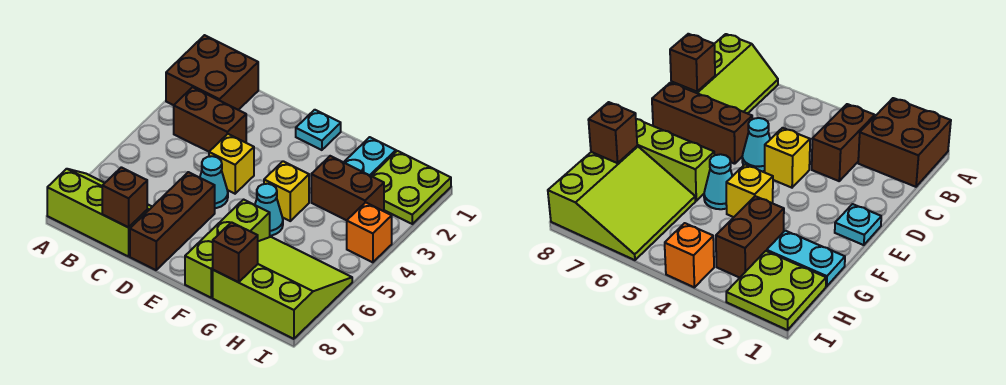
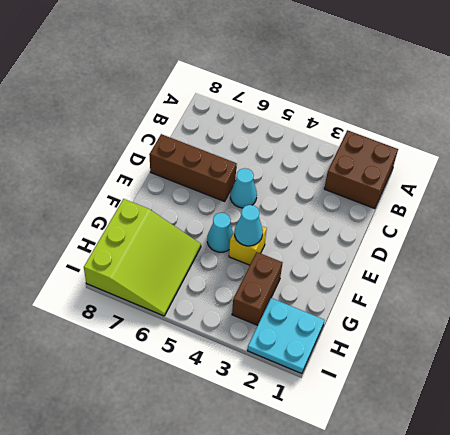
cyan 1x1 cone [235,205,263,246] -> none
cyan 2x2 plate [248,298,325,374] -> lime 2x2 plate [372,151,451,224]
none -> lime 2x3 slope [47,169,152,256]
none -> brown 1x2 brick [174,87,246,152]
none -> yellow 1x1 brick [209,134,254,194]

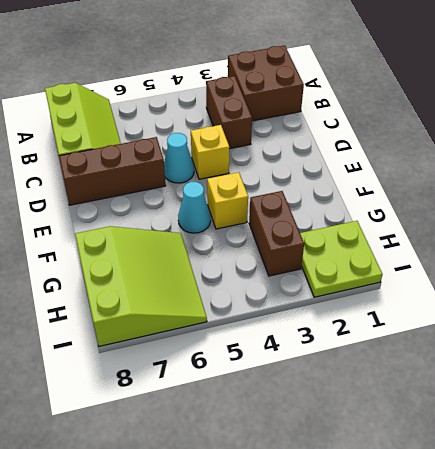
none -> cyan 1x1 plate [296,110,341,150]
none -> lime 1x3 brick [185,200,270,298]
none -> cyan 1x2 plate [344,137,396,176]

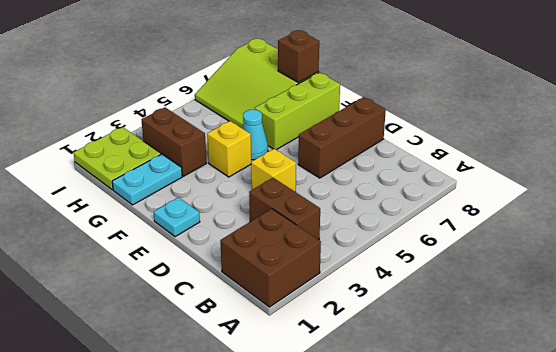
none -> lime 2x3 slope [47,169,152,256]
none -> cyan 1x1 cone [200,156,228,208]
none -> orange 1x1 brick [347,202,392,262]

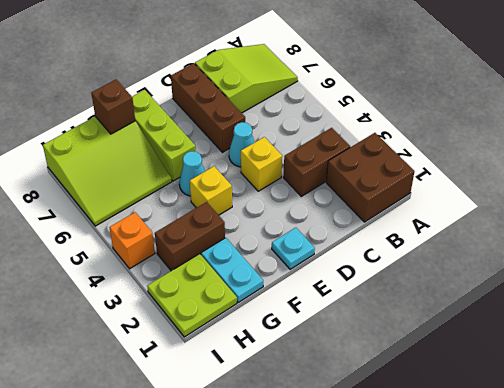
lime 2x3 slope [195,44,298,113] -> lime 2x3 slope turned to [47,169,152,256]
none -> brown 1x1 brick [102,167,147,227]

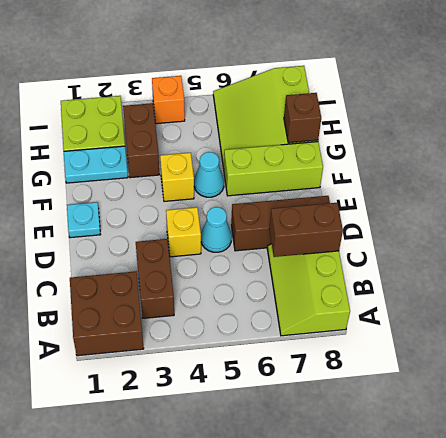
brown 1x2 brick [269,203,343,257] -> brown 1x1 brick [102,167,147,227]

